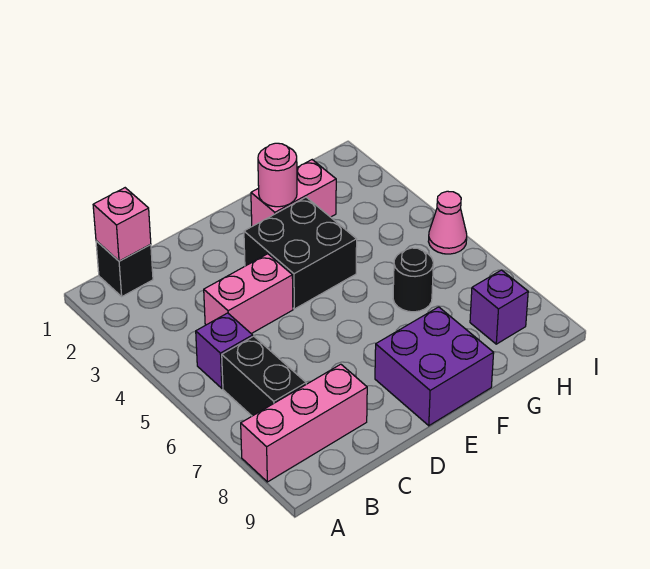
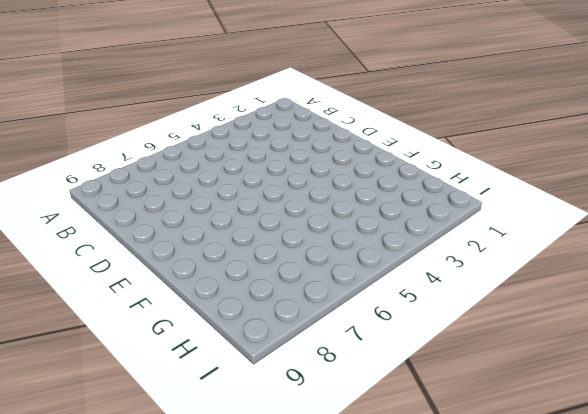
none -> pink 1x3 brick [241,364,367,482]
none -> black 1x1 brick [96,241,153,296]
none -> purple 1x1 brick [196,313,253,388]

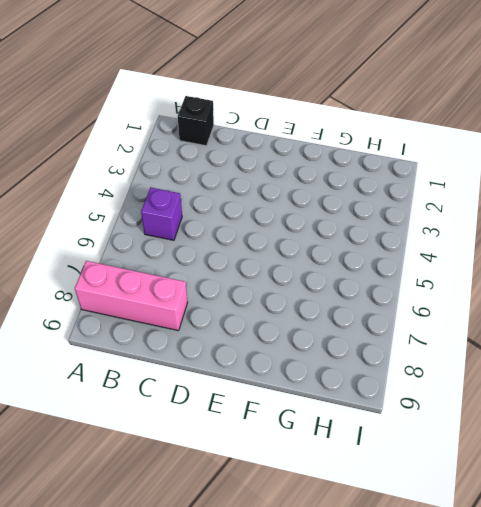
none -> black 1x2 brick [222,336,306,416]
none -> pink 1x2 brick [204,254,293,334]
none -> black 2x2 brick [244,197,357,309]

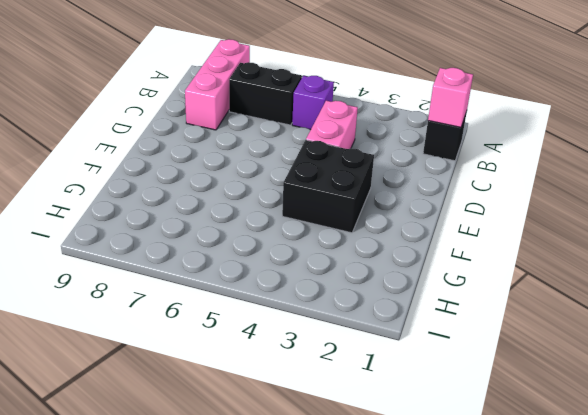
none -> purple 2x2 brick [375,307,494,426]
none -> pink 1x2 brick [251,160,336,226]
none -> black 1x1 round brick [393,248,433,312]

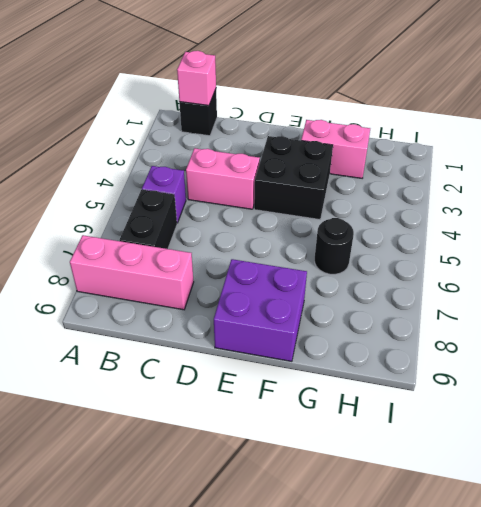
none -> purple 1x1 brick [470,270,528,344]
none -> pink 1x1 cone [428,191,467,254]
none -> pink 1x1 round brick [258,143,297,207]

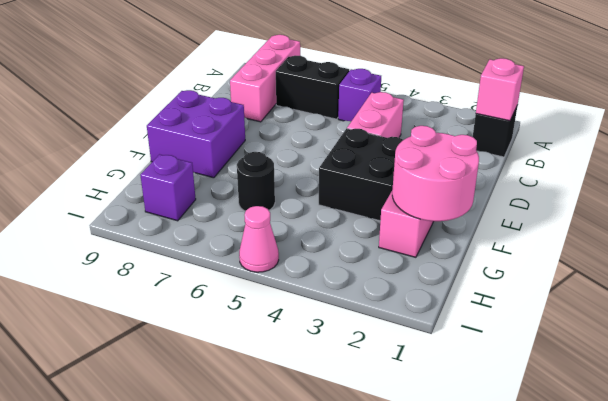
pink 2x2 round brick [392,126,479,221] -> pink 1x1 round brick [258,143,297,207]

